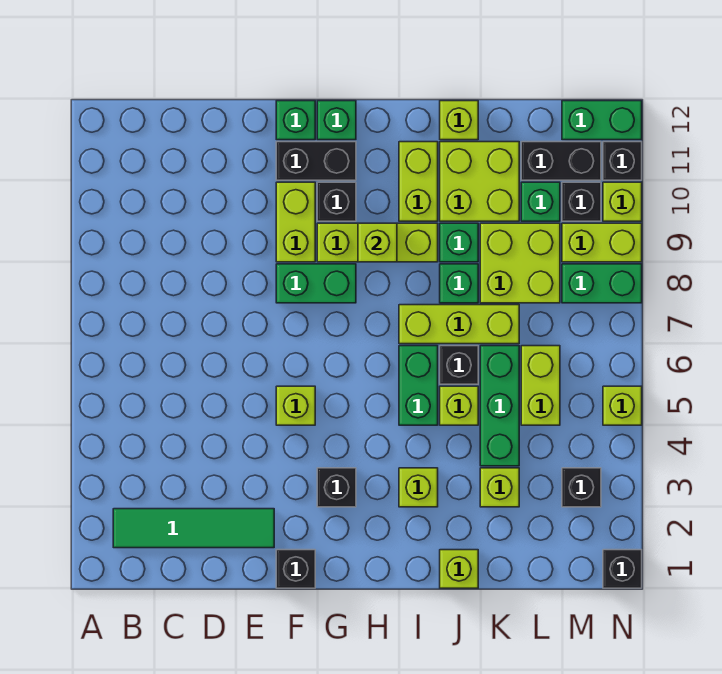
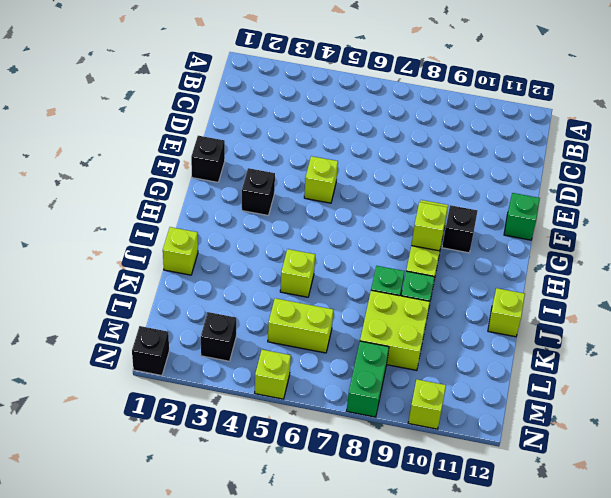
none -> green 1x4 tile [113,509,274,548]
none -> green 1x2 brick [276,264,356,303]
none -> lime 1x2 brick [276,182,315,262]
none -> black 1x2 brick [276,142,356,180]

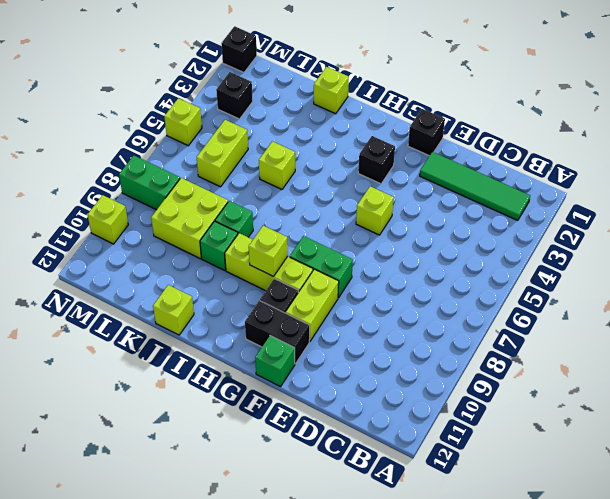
none -> green 1x1 brick [317,101,356,140]
none -> lime 1x1 brick [399,468,438,507]
none -> green 1x2 brick [399,346,438,425]
none -> lime 1x3 brick [399,305,519,344]

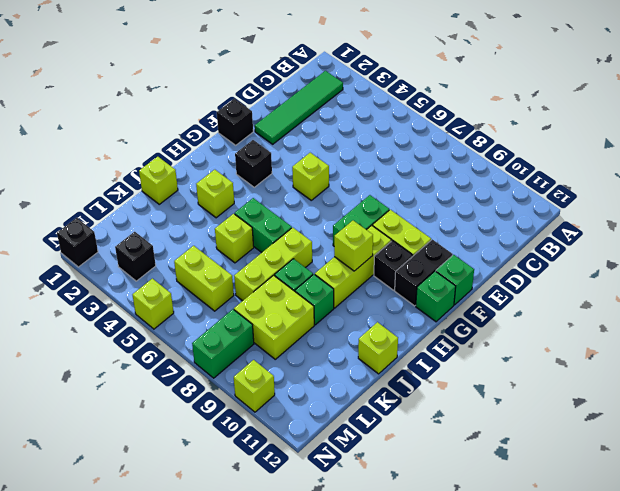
none -> lime 1x2 brick [399,142,438,221]
none -> black 1x1 brick [440,346,478,384]
none -> lime 2x2 brick [440,142,519,221]
none -> lime 1x1 brick [480,468,519,507]

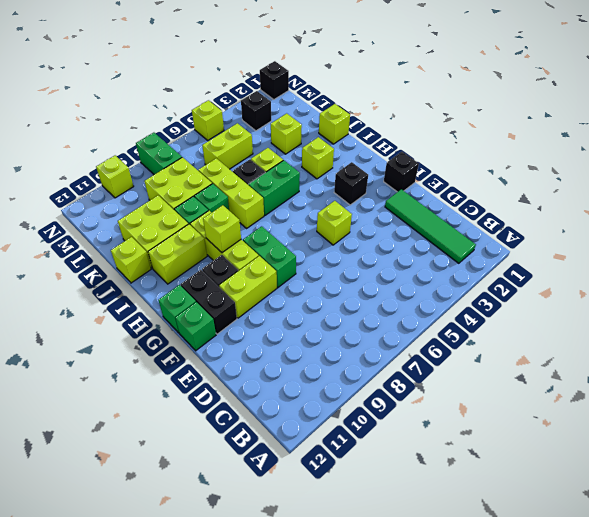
none -> green 1x3 brick [480,346,519,466]
none -> green 1x1 brick [521,182,560,221]
none -> black 1x2 brick [521,142,601,180]
none -> lime 1x2 brick [562,223,642,262]

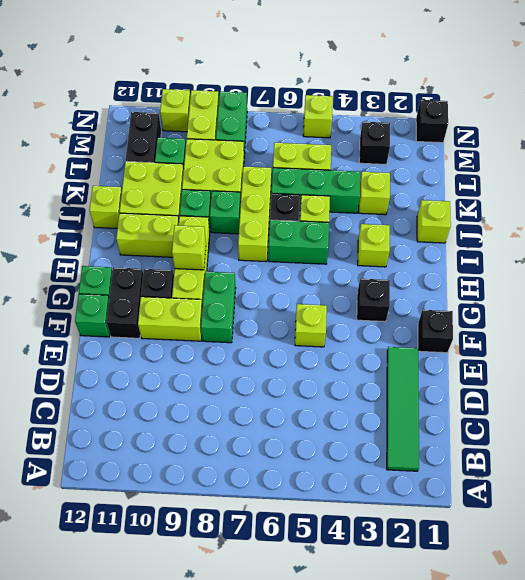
none -> black 1x1 brick [562,182,601,221]
none -> green 1x2 brick [562,101,642,140]
none -> black 1x1 brick [603,142,642,180]

